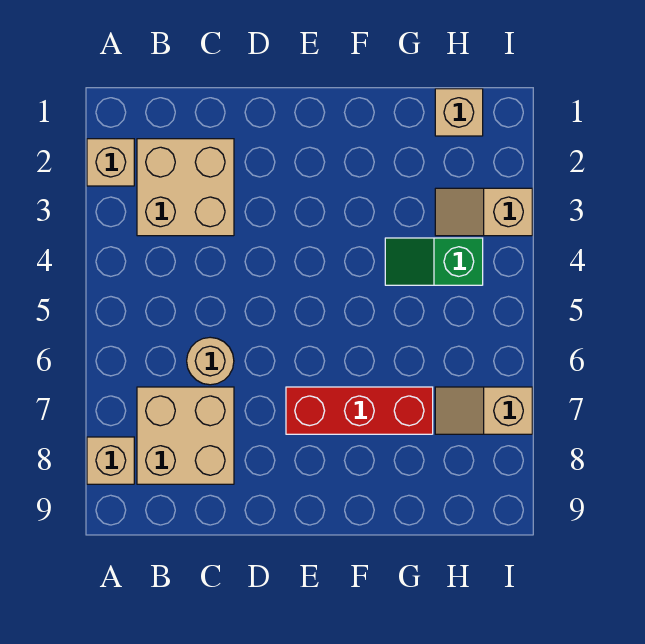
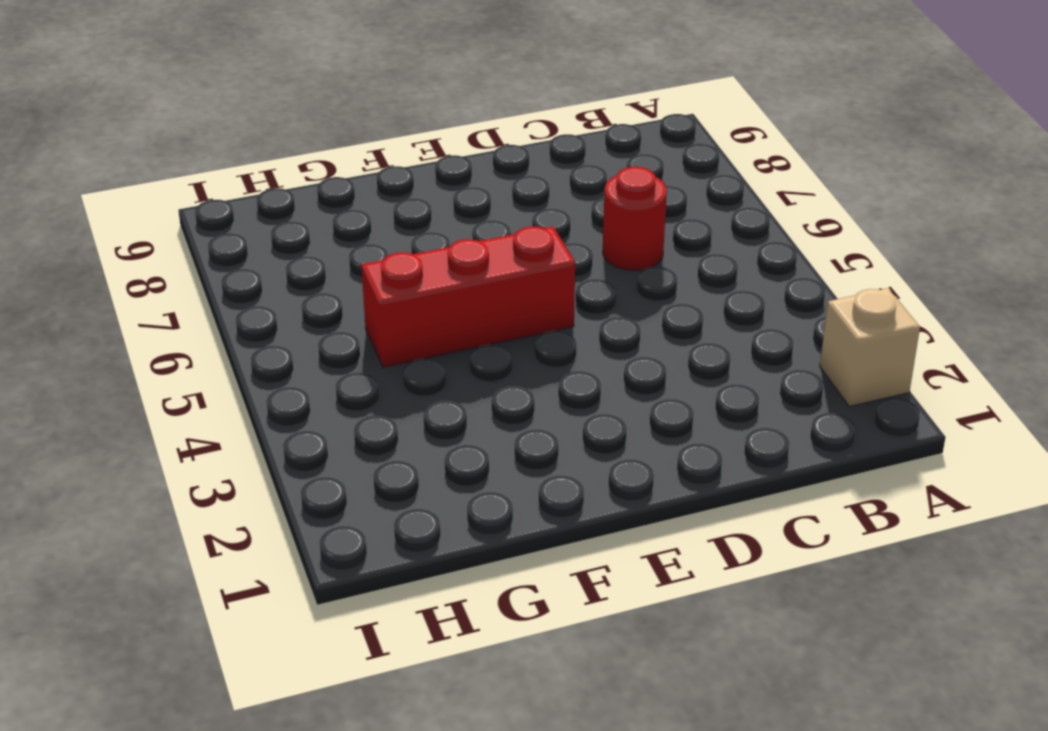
red 1x1 round brick [603,167,667,271] -> tan 1x1 round brick [187,337,234,385]
red 1x3 brick [361,227,575,367] -> red 1x3 brick moved to [286,387,433,434]
none -> tan 1x1 brick [87,437,134,484]
none -> tan 2x2 brick [137,139,234,236]

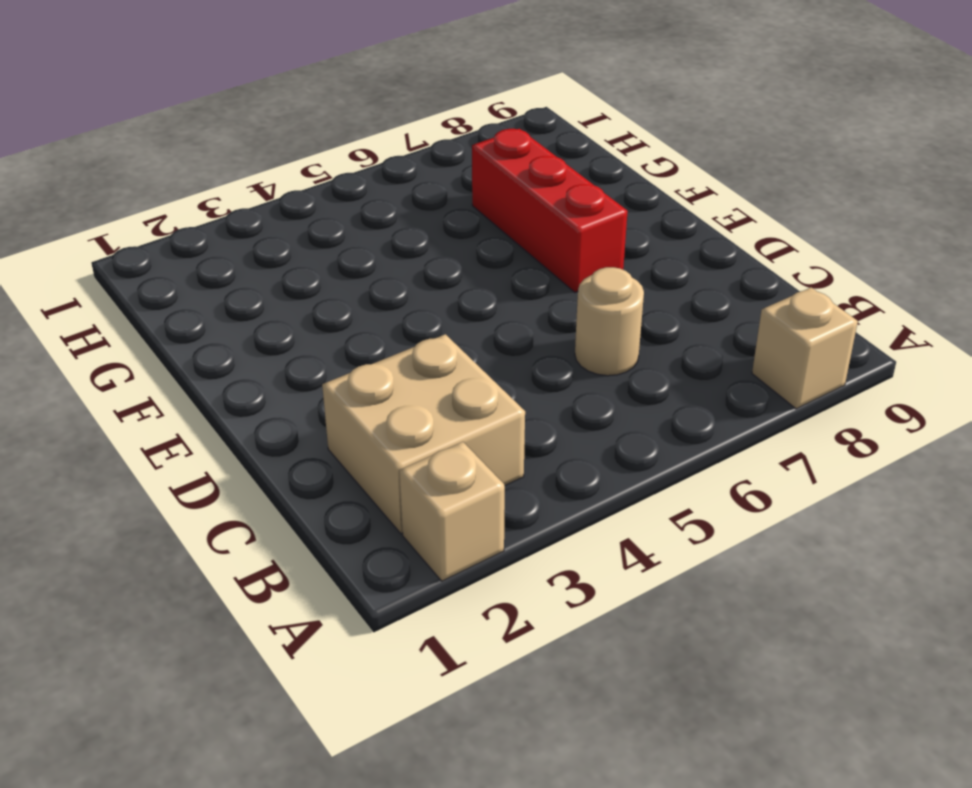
none -> tan 2x2 brick [137,387,234,484]
none -> green 1x2 slope [385,238,483,285]

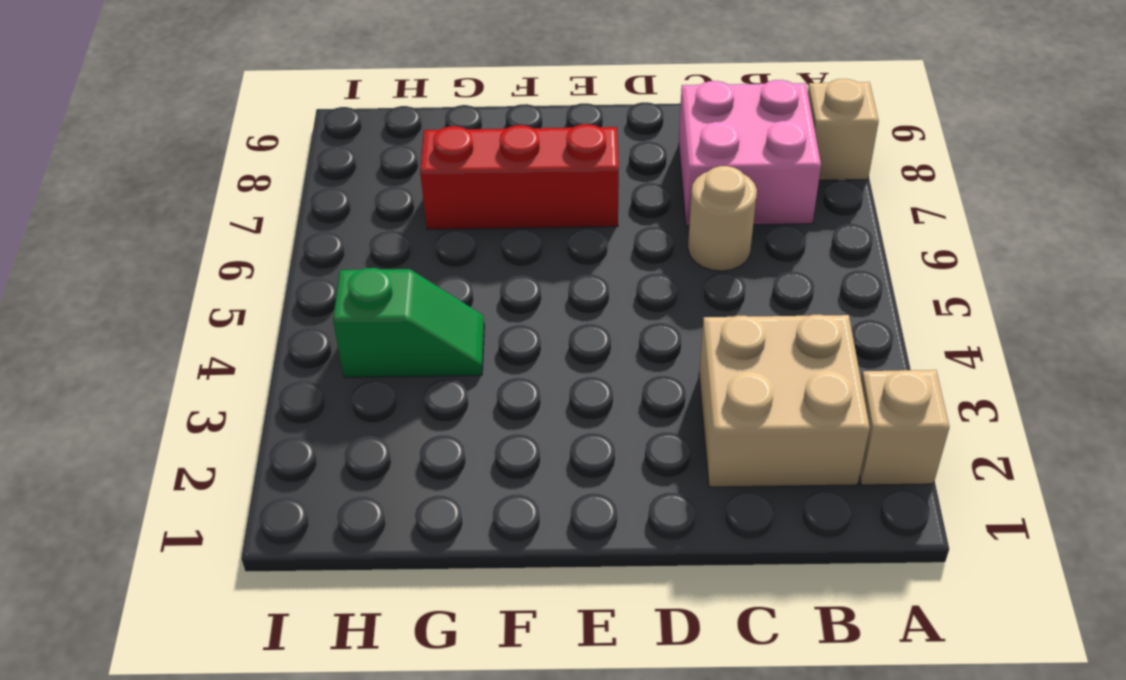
pink 2x2 brick [679,80,821,226] -> tan 2x2 brick [137,387,234,484]
none -> tan 1x1 brick [435,89,483,136]
none -> tan 1x2 slope [435,188,532,236]

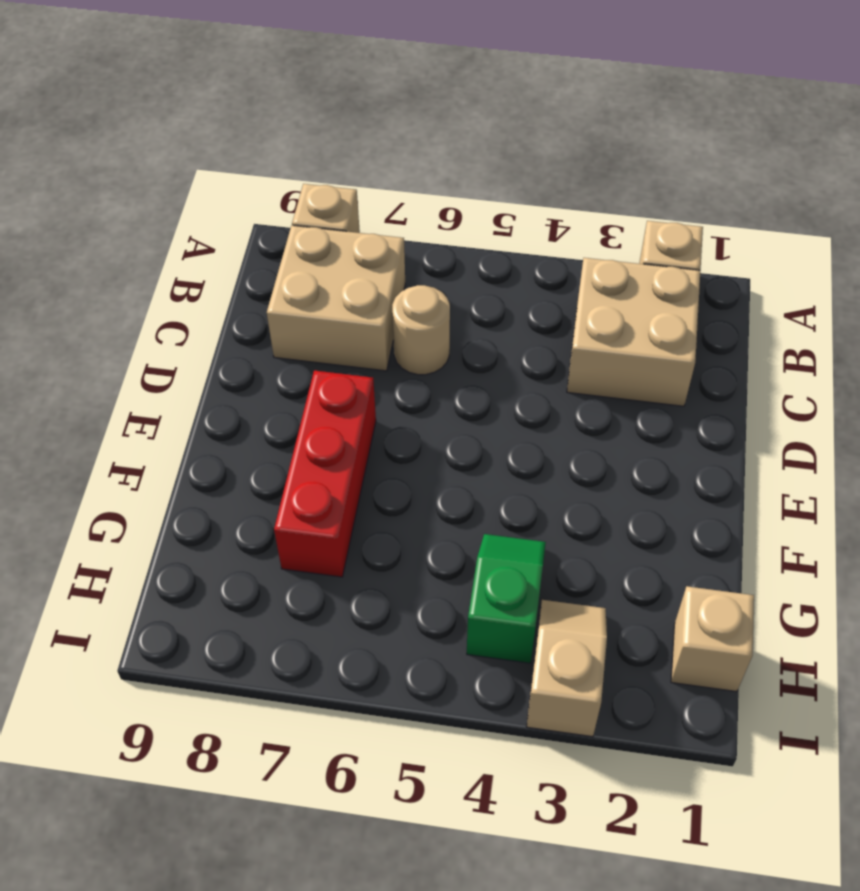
none -> tan 1x2 slope [435,387,532,434]

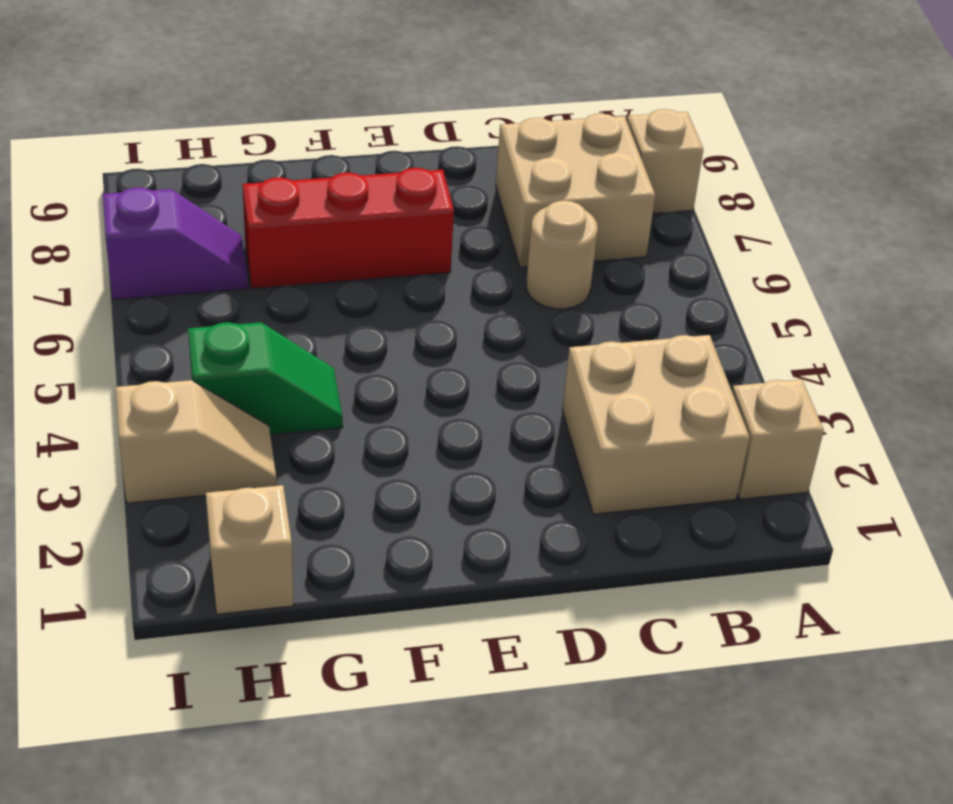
purple 1x2 slope [103,187,248,300] -> tan 1x2 slope [435,387,532,434]

